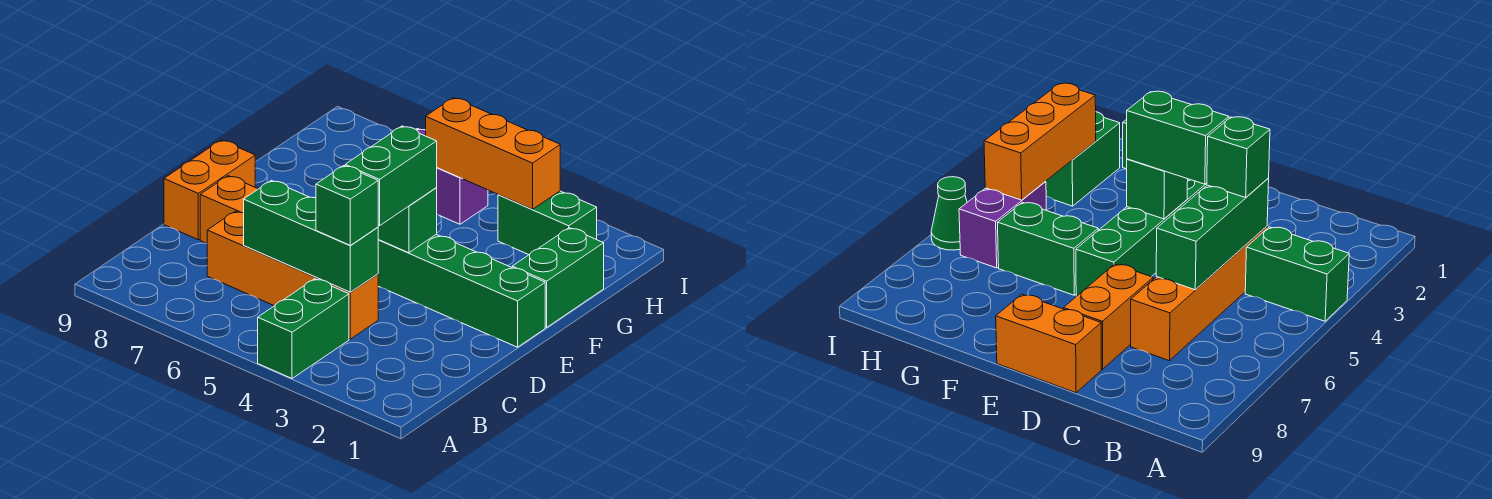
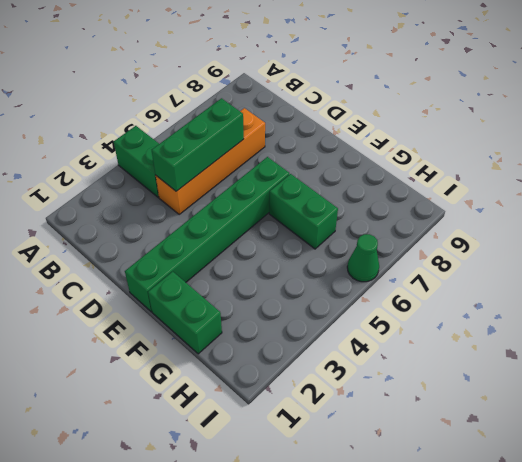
none -> orange 1x2 brick [200,176,258,244]
none -> orange 1x2 brick [164,140,255,240]
none -> green 1x2 brick [498,191,597,255]

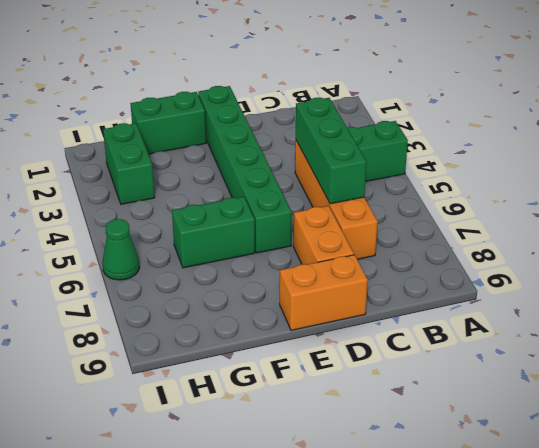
none -> purple 1x2 brick [416,129,488,224]
none -> green 1x1 brick [378,188,437,253]
none -> orange 1x3 brick [426,98,560,209]

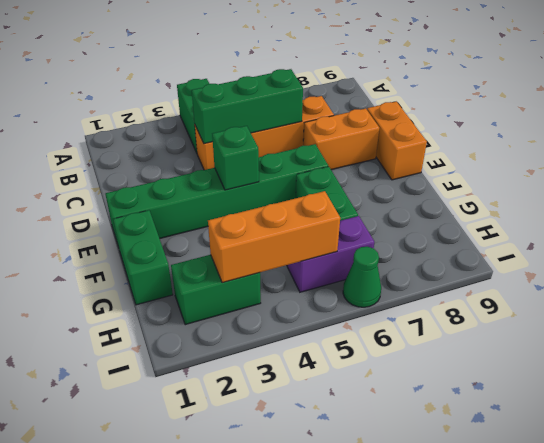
none -> green 1x1 brick [316,166,378,245]
none -> green 1x2 brick [345,126,437,226]

